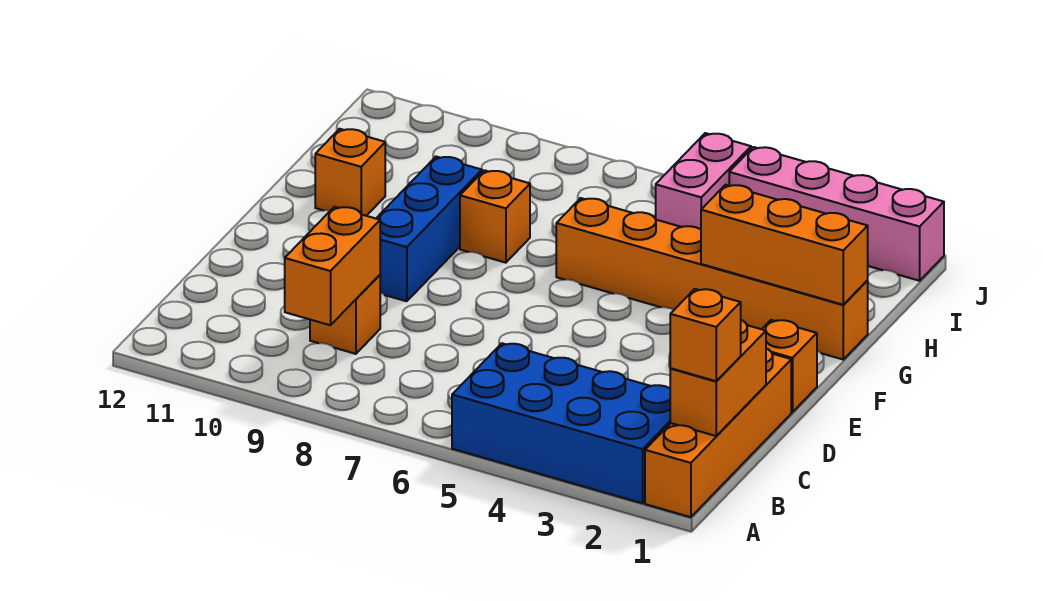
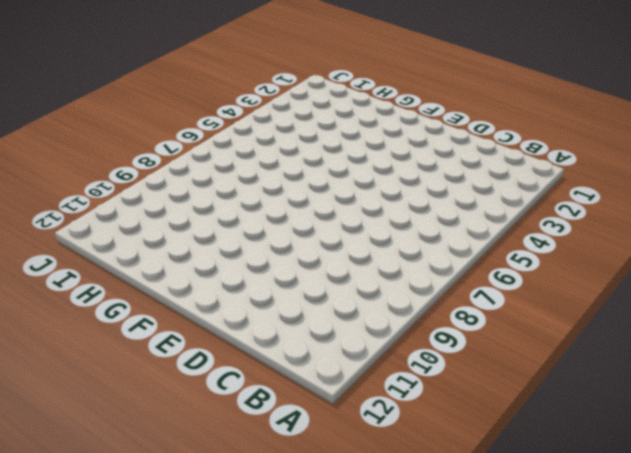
none -> orange 1x4 brick [645,349,791,517]
none -> blue 2x4 brick [452,343,671,503]
none -> orange 1x1 brick [310,275,380,354]

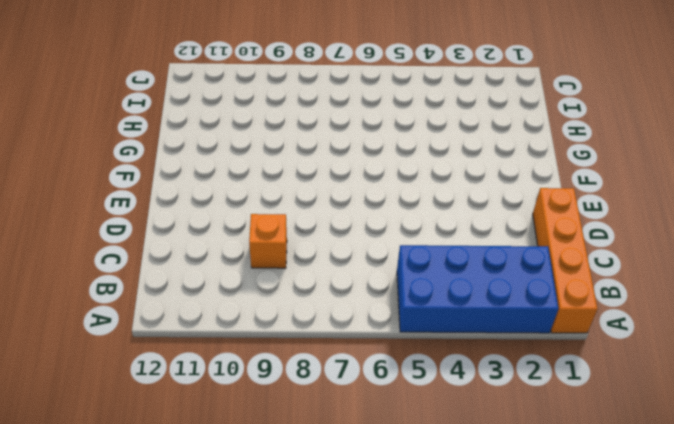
none -> orange 1x1 brick [762,320,817,412]
none -> blue 1x3 brick [376,157,482,301]
none -> orange 1x6 brick [556,198,868,359]

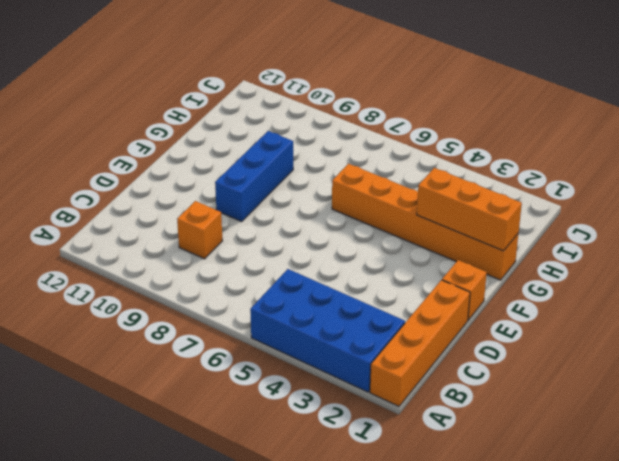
none -> orange 1x1 brick [460,170,530,263]
none -> orange 1x1 brick [315,129,385,216]
none -> pink 1x2 brick [656,133,751,229]

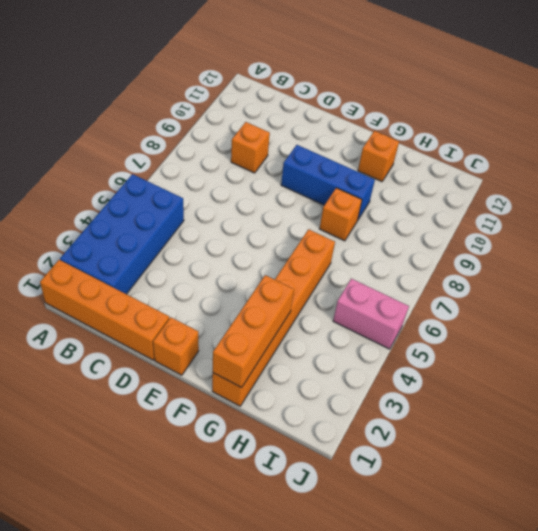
none -> pink 1x4 brick [729,147,944,281]
none -> orange 1x2 brick [670,320,766,436]
none -> orange 1x2 brick [285,207,380,325]

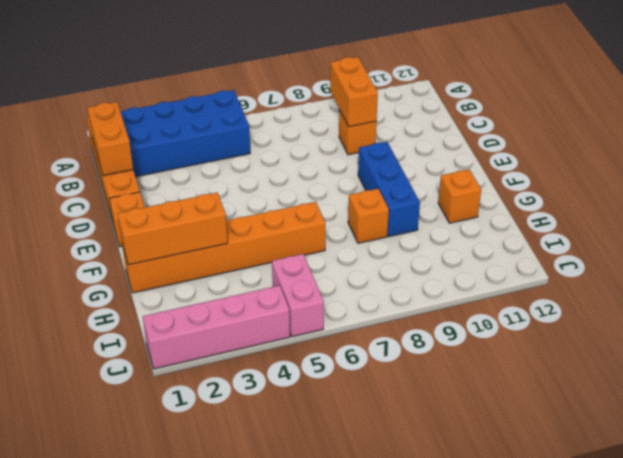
none -> orange 1x1 brick [670,289,741,381]

